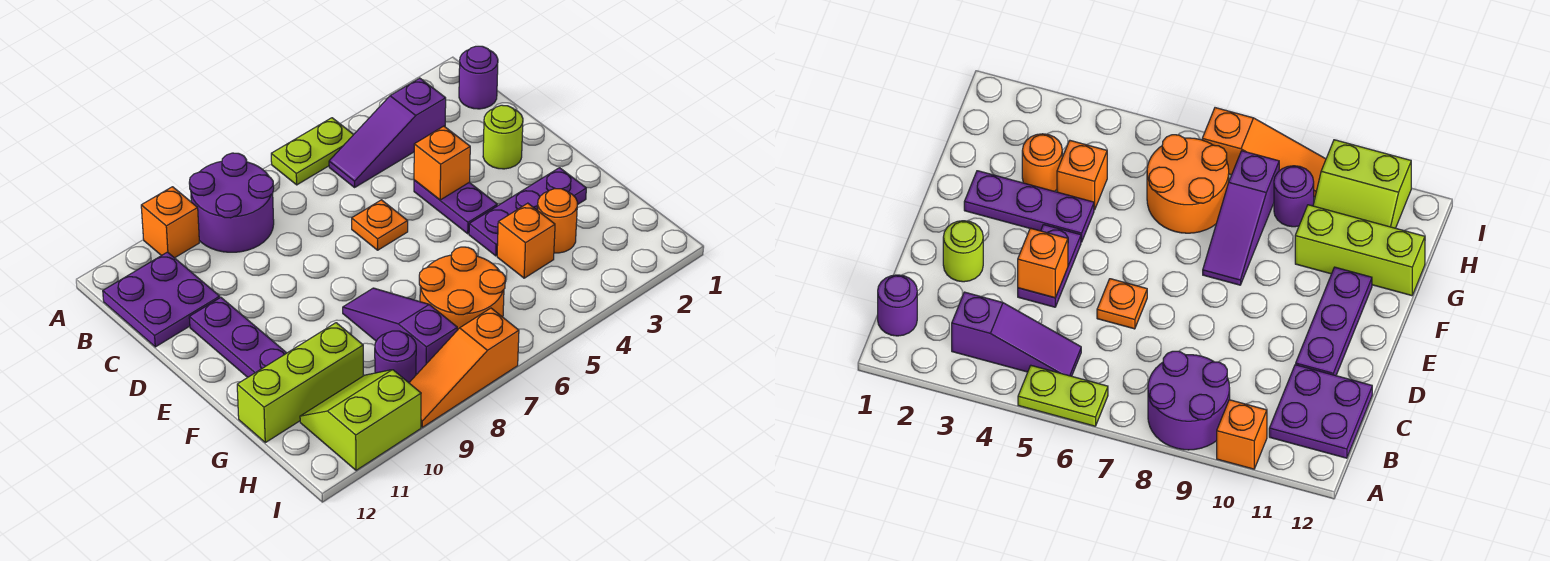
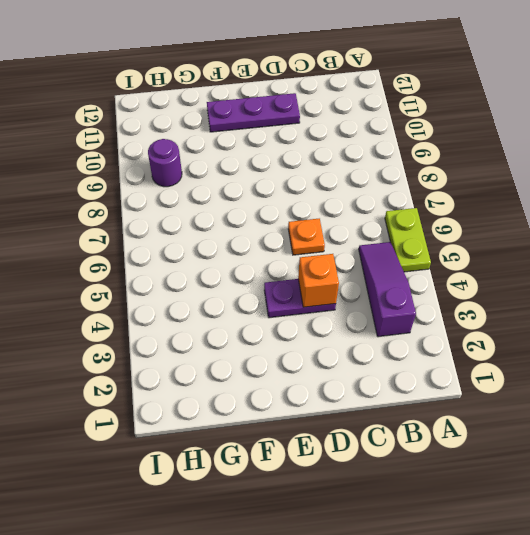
none -> purple 2x2 round brick [189,153,274,252]
none -> orange 1x1 brick [141,187,199,258]
none -> purple 1x1 round brick [459,46,498,109]

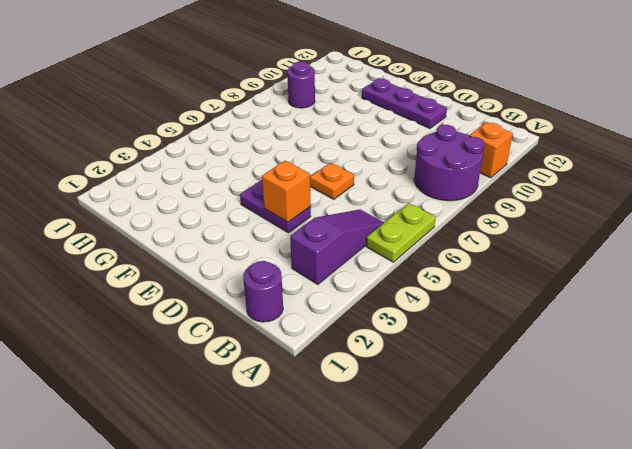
none -> purple 2x2 plate [103,252,220,347]
none -> lime 1x1 round brick [483,105,523,169]
none -> purple 1x3 plate [469,168,586,256]

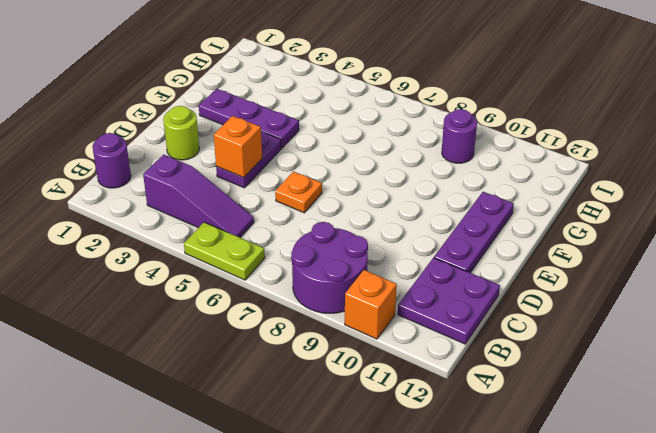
none -> purple 1x3 slope [343,288,457,375]
none -> orange 1x1 round brick [537,189,577,253]
none -> orange 1x1 brick [497,203,555,278]

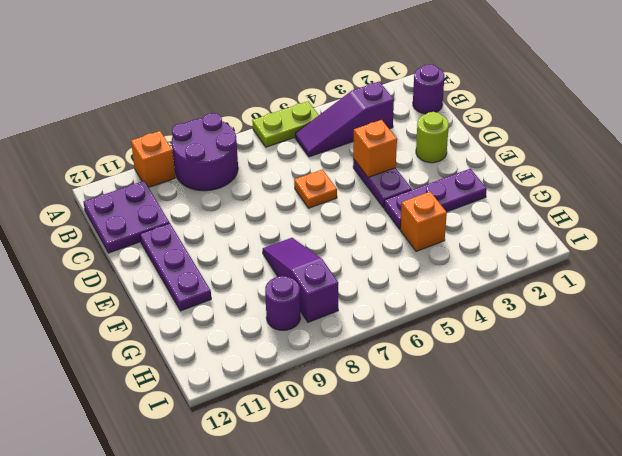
none -> orange 1x1 round brick [537,189,577,253]
none -> orange 2x2 round brick [419,247,505,330]
none -> lime 1x3 brick [237,323,363,443]

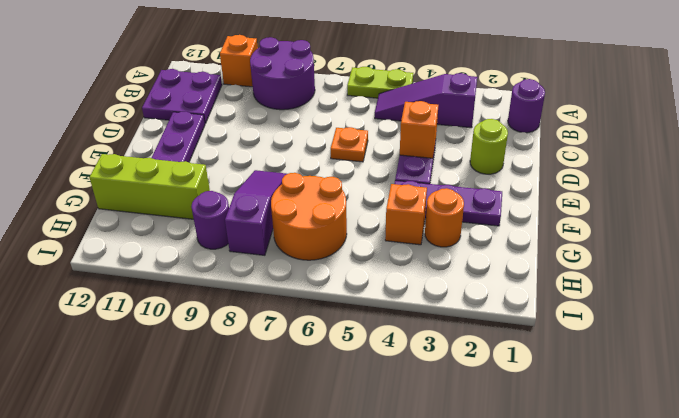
none -> lime 2x2 slope [300,370,421,470]
none -> orange 1x3 slope [409,308,519,427]

